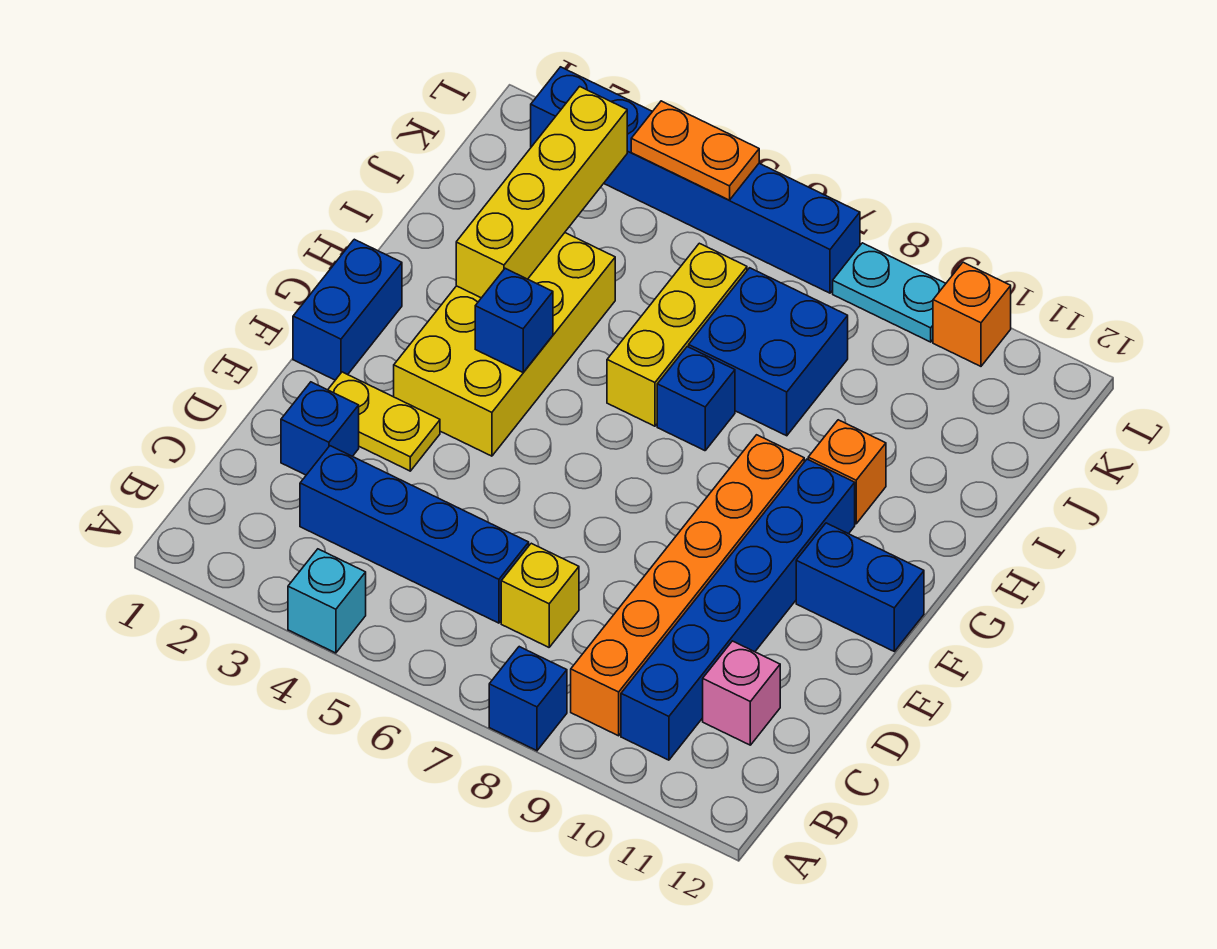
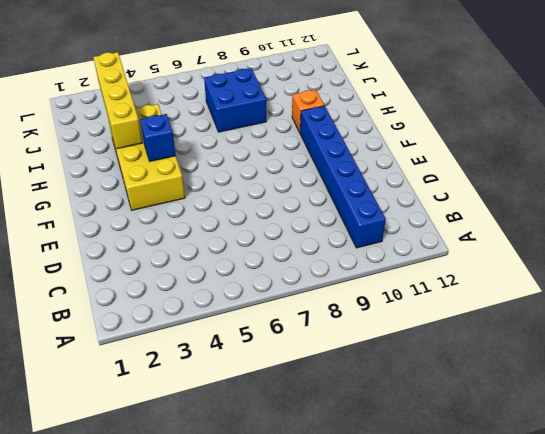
none -> cyan 1x1 brick [288,549,366,653]
none -> blue 1x1 brick [489,647,567,751]
none -> orange 1x6 brick [571,435,804,736]

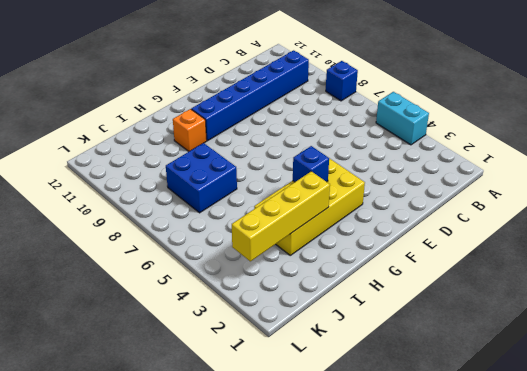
cyan 1x2 brick [376,92,429,145] -> cyan 1x1 brick [288,549,366,653]
none -> orange 1x6 brick [571,435,804,736]
none -> blue 1x4 brick [300,446,529,623]
none -> yellow 1x1 brick [501,543,579,647]

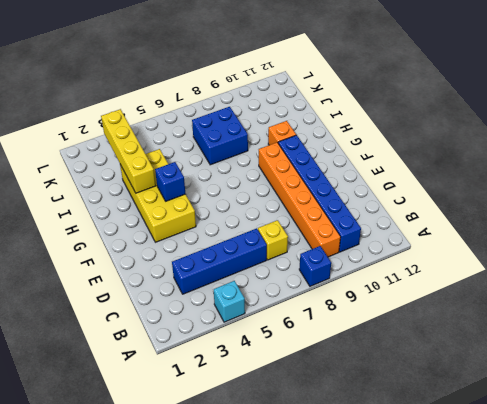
none -> pink 1x1 brick [703,641,780,745]
none -> blue 1x1 brick [281,382,359,475]
none -> yellow 1x2 plate [328,372,440,471]

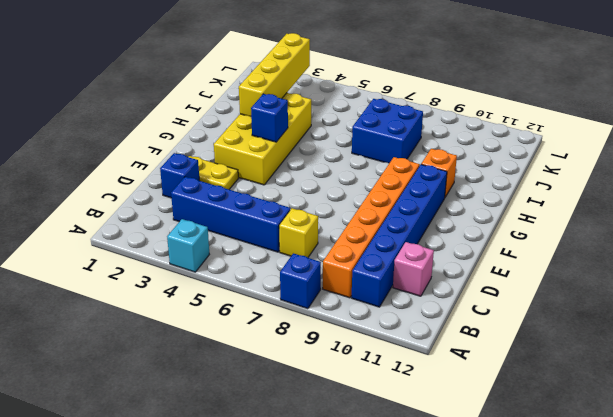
none -> blue 1x2 brick [293,239,402,380]
none -> blue 1x2 brick [796,523,924,651]
none -> yellow 1x3 brick [607,243,747,426]

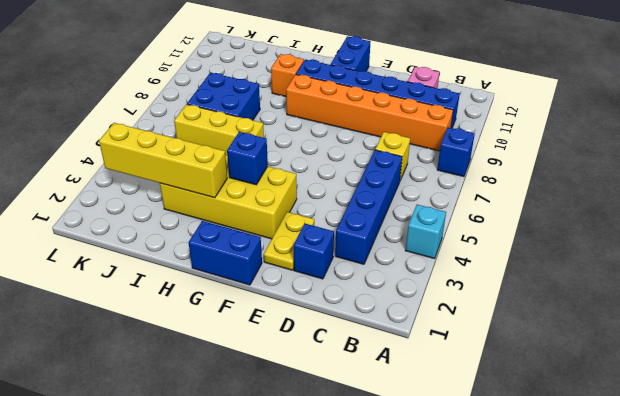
none -> blue 1x1 brick [657,347,735,451]
none -> blue 1x6 brick [531,67,860,293]
none -> cyan 1x2 plate [833,243,946,342]

